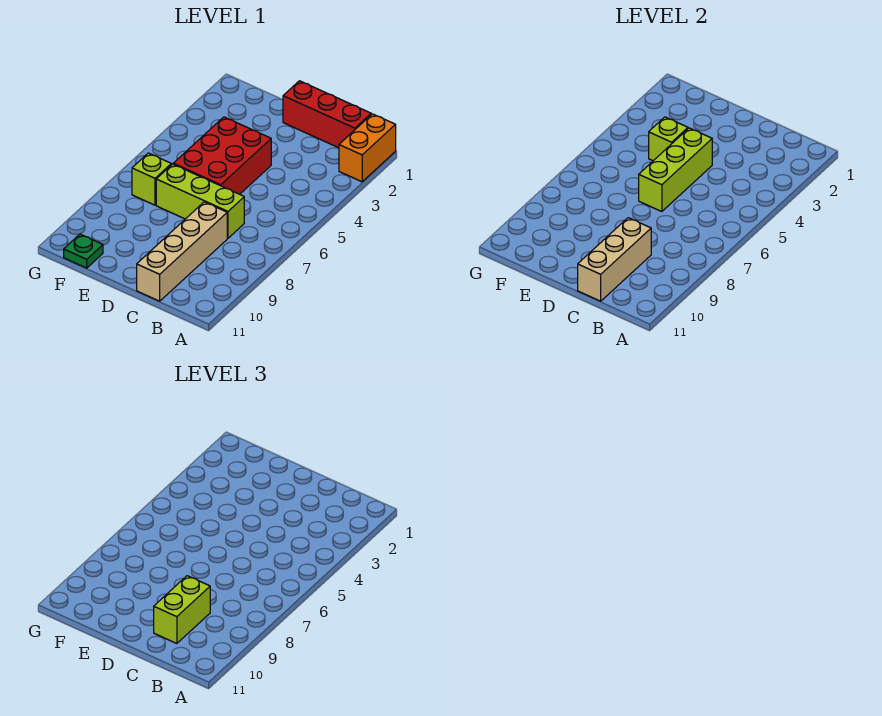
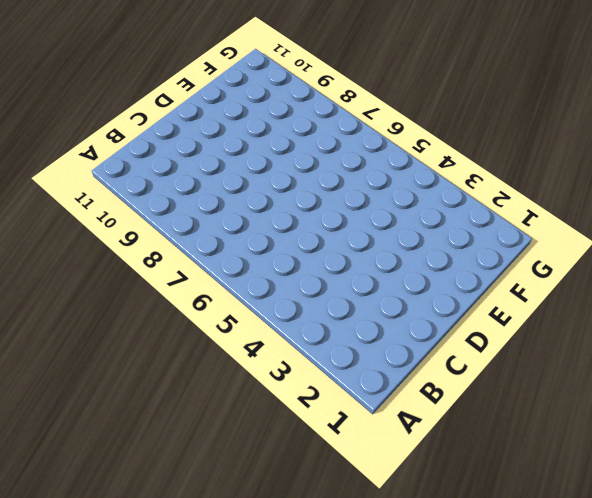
none -> orange 1x2 brick [339,114,396,182]
none -> red 1x3 brick [283,81,371,148]

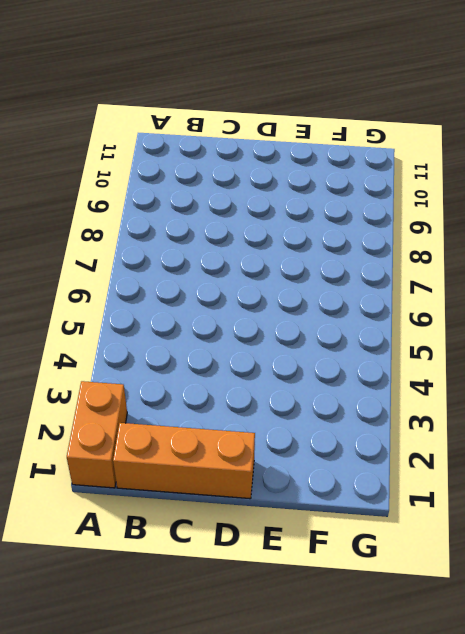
orange 1x3 brick [113,423,255,499] -> red 1x3 brick [283,81,371,148]
none -> lime 1x3 brick [156,164,244,238]
none -> tan 1x4 brick [137,202,227,301]

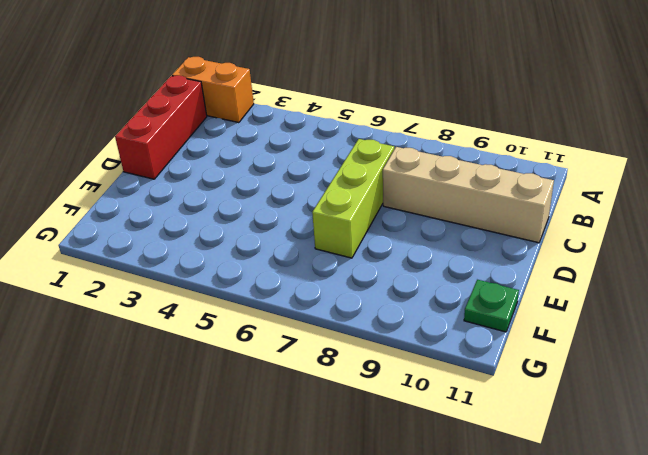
none -> red 2x3 brick [173,117,271,194]
none -> lime 1x1 brick [132,153,171,205]

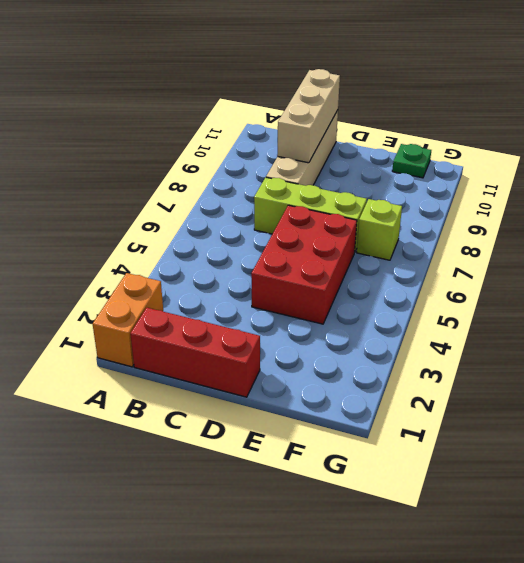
none -> lime 1x3 brick [639,128,712,212]
none -> lime 1x1 brick [649,117,688,161]

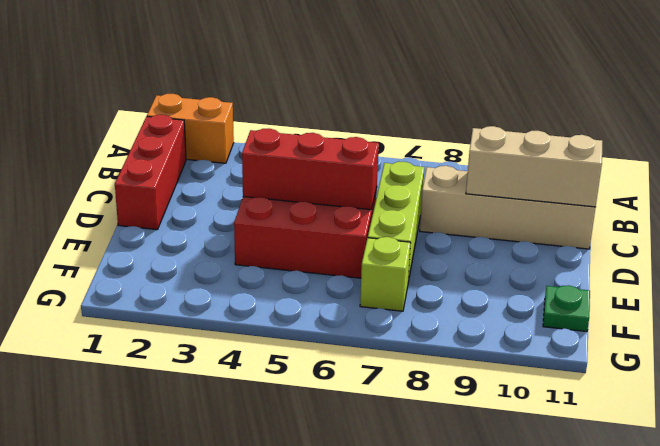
red 1x3 brick [242,129,379,210] -> lime 1x3 brick [639,128,712,212]
none -> lime 1x1 brick [649,117,688,161]
none -> lime 1x2 brick [154,576,210,644]

